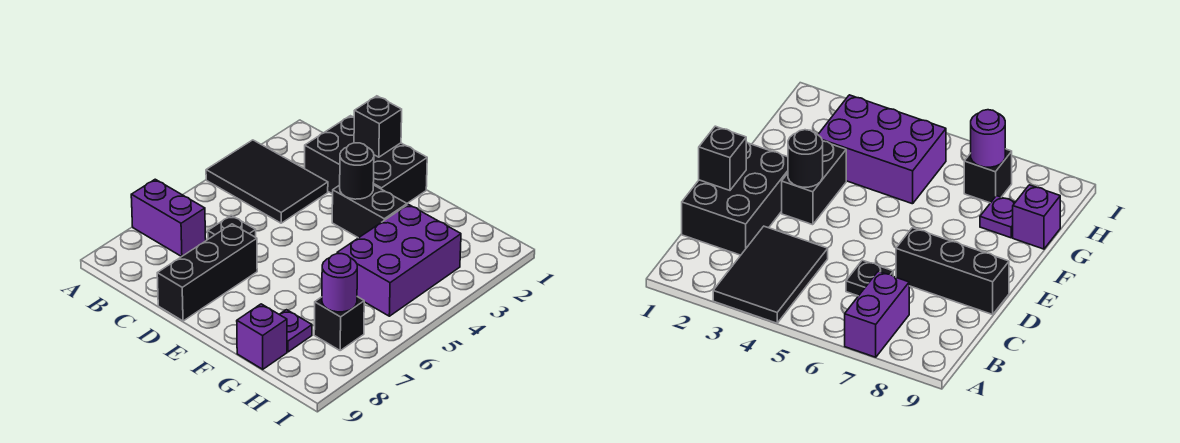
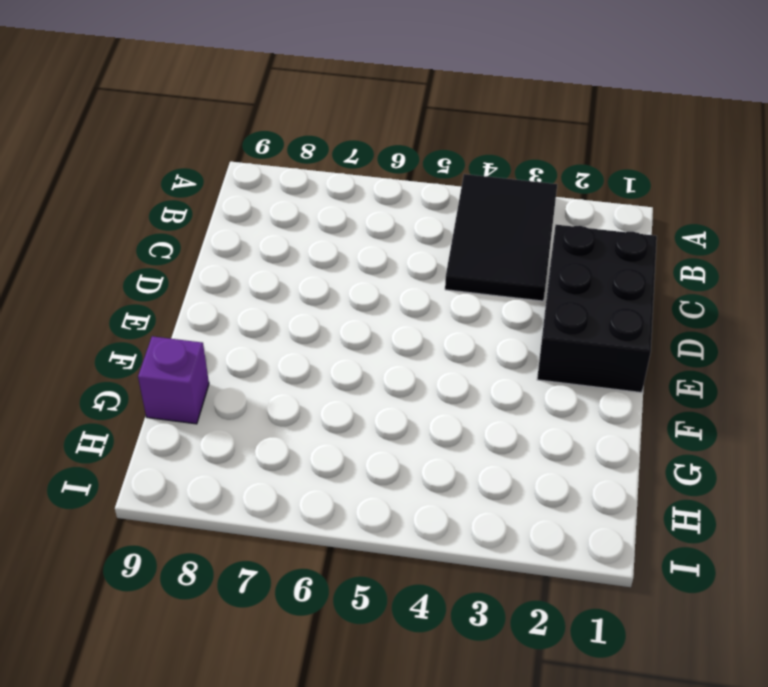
none -> purple 1x2 brick [131,179,206,257]
none -> black 1x1 plate [208,215,256,239]
none -> black 1x3 brick [157,224,257,321]

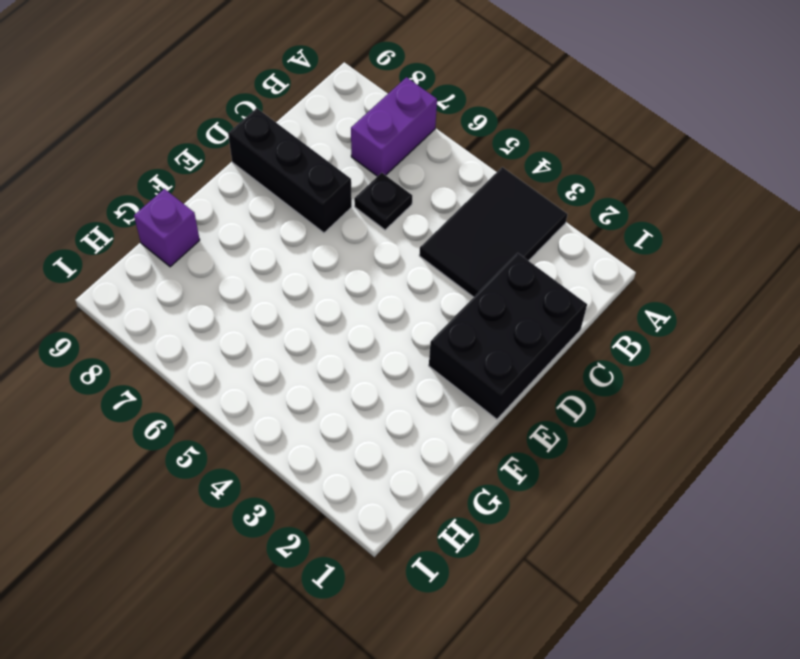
none -> black 1x2 brick [332,185,407,238]
none -> purple 2x3 brick [337,204,461,316]
none -> purple 1x1 plate [279,310,312,352]

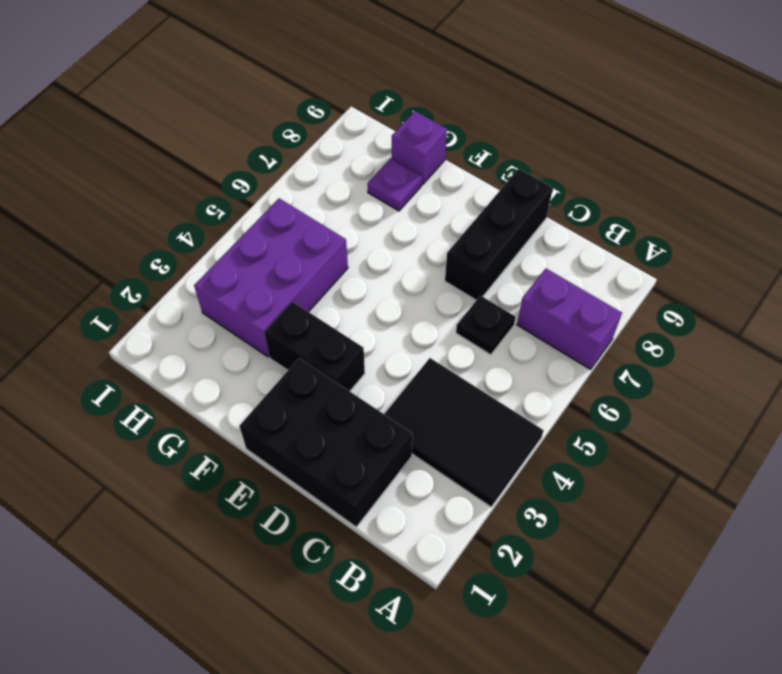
none -> black 1x1 brick [314,297,364,350]
none -> black 1x1 brick [354,96,402,157]
none -> black 1x1 round brick [340,143,374,199]

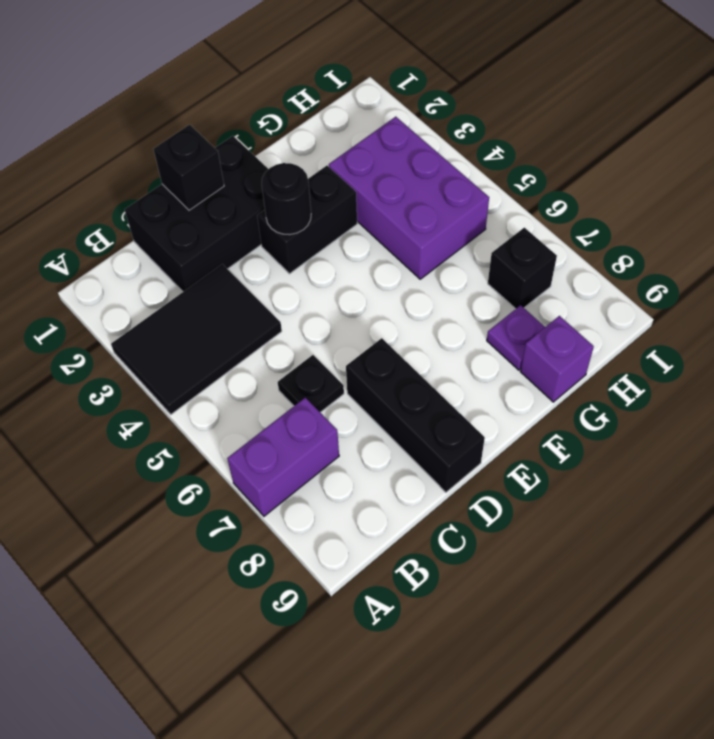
none -> purple 1x1 round brick [322,254,357,312]

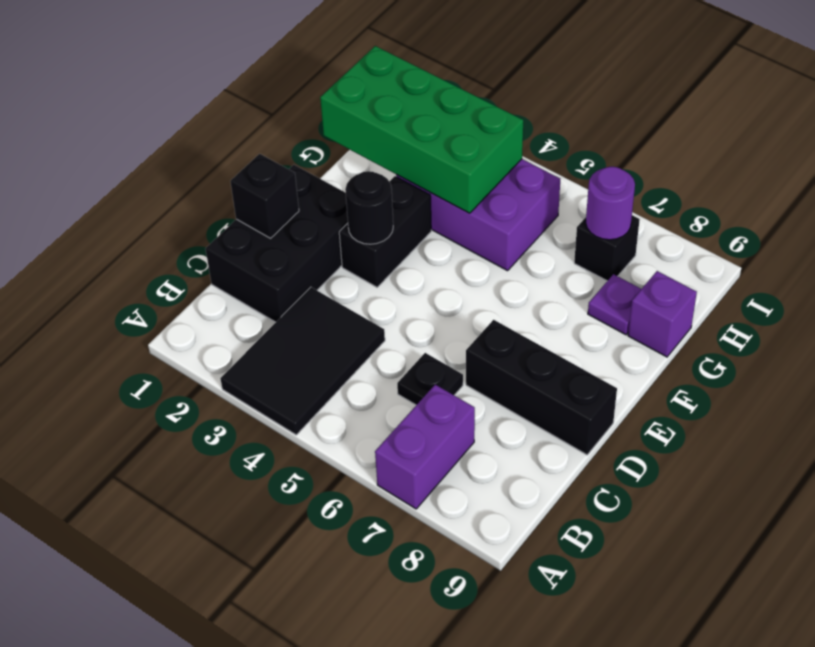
green 2x4 brick [320,46,523,213] -> none

